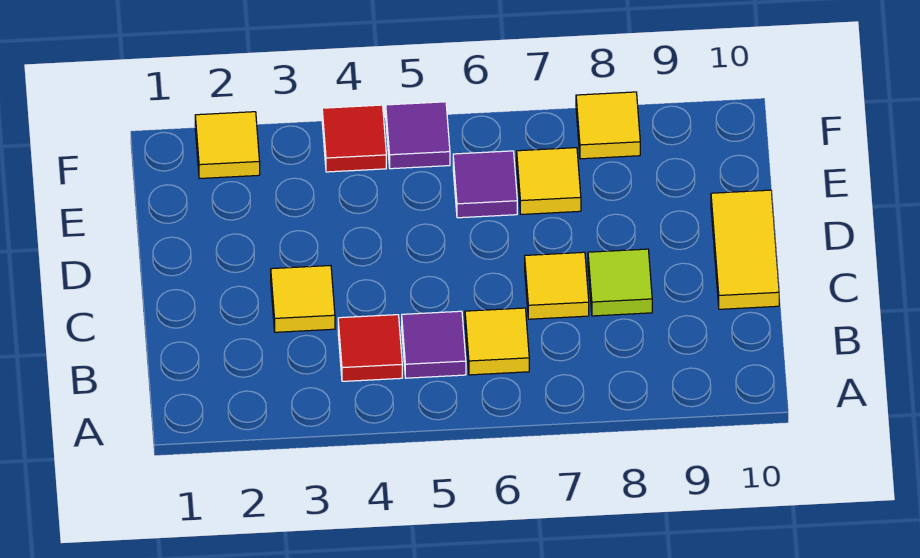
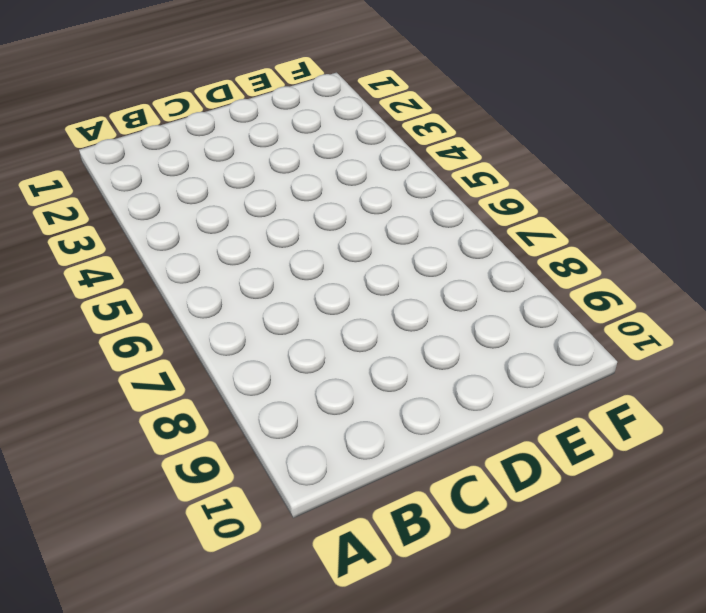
none -> red 1x1 tile [338,315,402,381]
none -> purple 1x1 tile [402,311,466,378]
none -> yellow 1x1 tile [465,308,529,375]

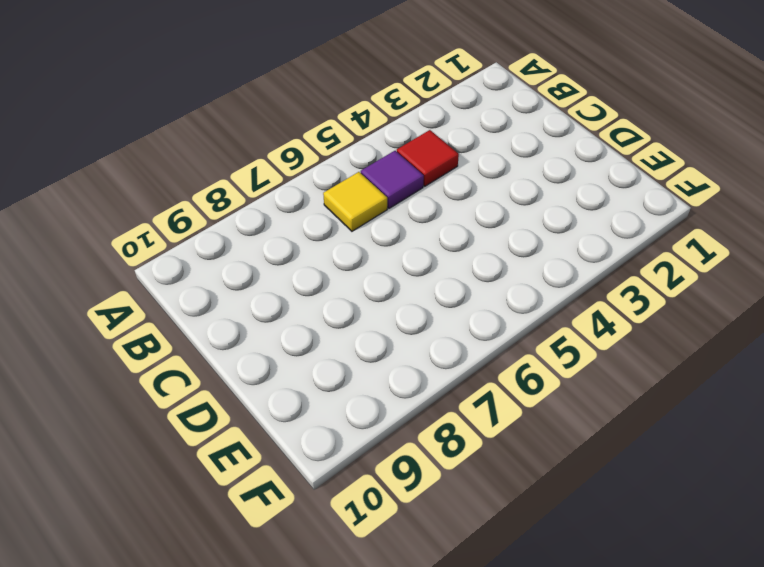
none -> yellow 1x1 tile [271,266,335,332]
none -> yellow 1x1 tile [525,252,589,319]
none -> lime 1x1 tile [588,249,652,316]

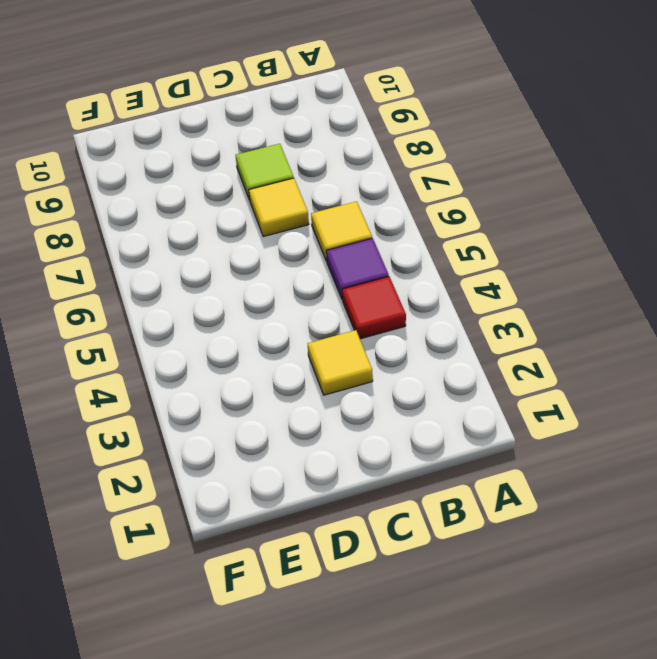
none -> yellow 1x2 tile [711,190,779,309]
none -> purple 1x1 tile [453,151,517,218]
none -> yellow 1x1 tile [517,148,581,214]

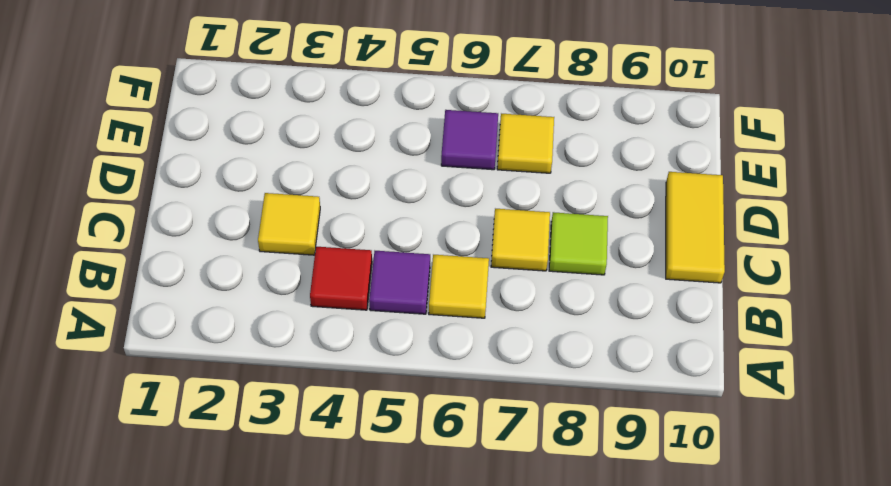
none -> yellow 1x1 tile [195,112,260,179]
none -> red 1x1 tile [322,105,386,172]
none -> purple 1x1 tile [386,102,450,169]

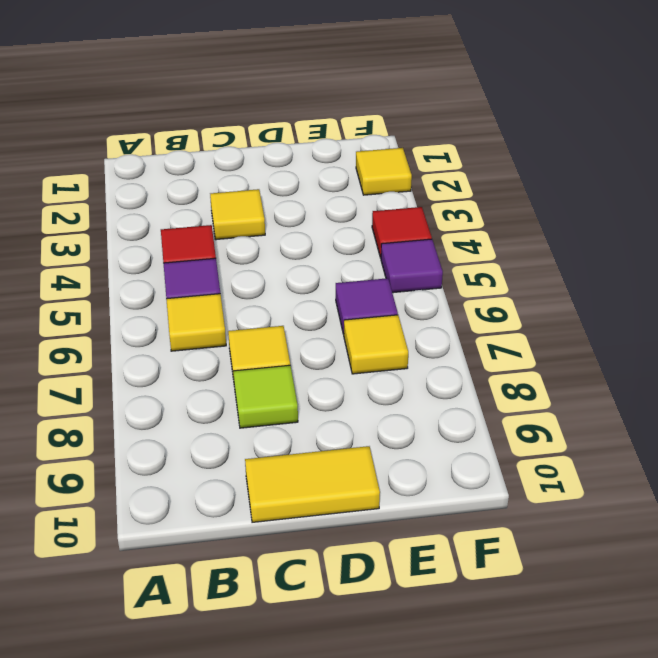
none -> yellow 1x1 tile [576,92,640,159]

